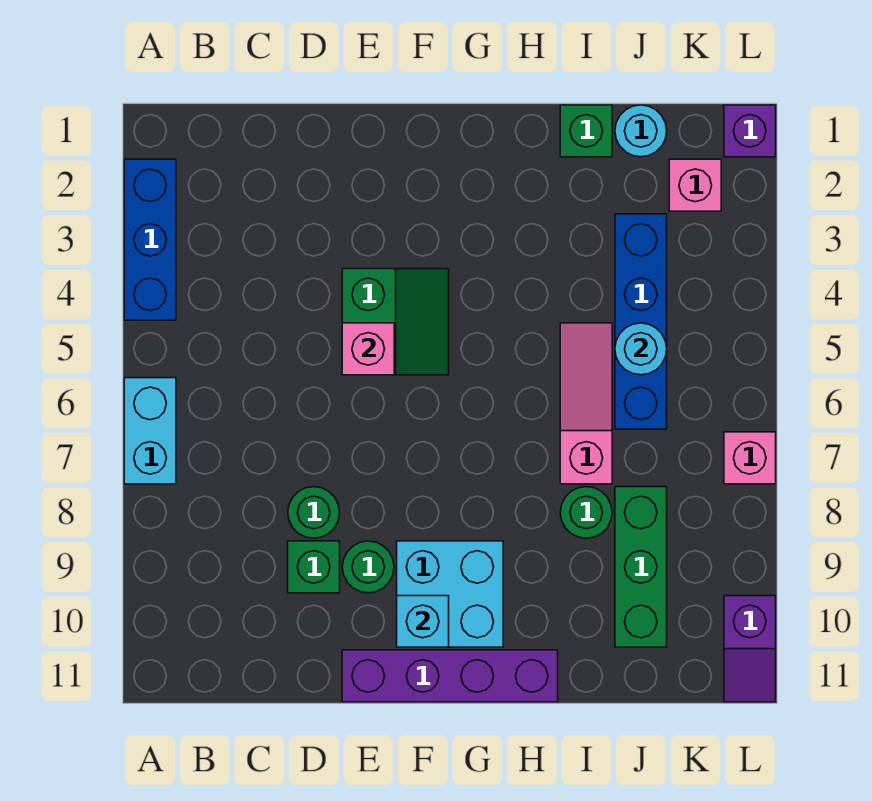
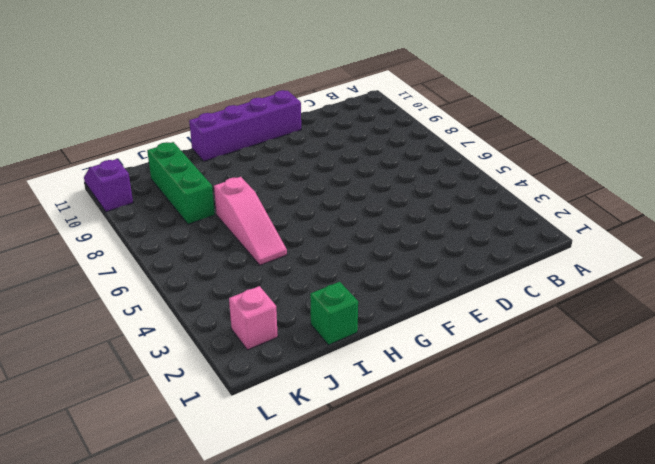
none -> blue 1x3 brick [124,159,176,320]
none -> cyan 1x2 brick [124,378,176,484]
none -> green 1x1 round brick [288,487,340,538]

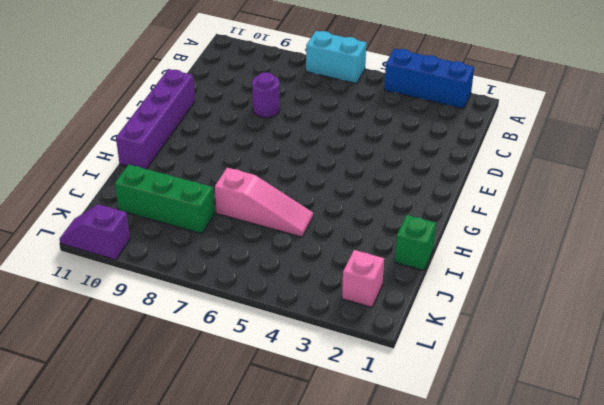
purple 1x1 round brick [252,72,280,118] -> green 1x1 round brick [288,487,340,538]
none -> green 1x1 brick [288,541,340,593]
none -> green 2x2 slope [342,269,449,375]
none -> green 1x1 round brick [342,541,394,593]

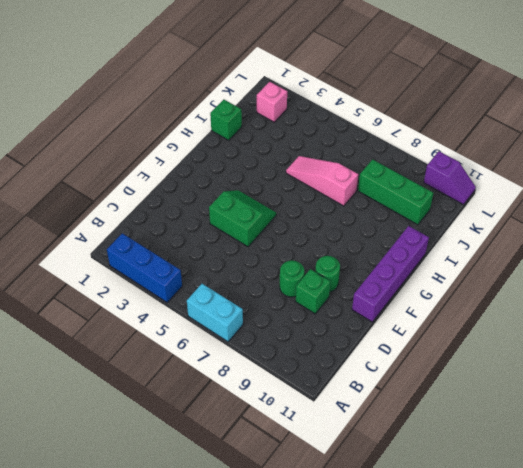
none -> cyan 2x2 brick [397,541,503,647]
none -> green 1x1 round brick [560,487,612,538]
none -> cyan 1x1 round brick [615,105,667,157]

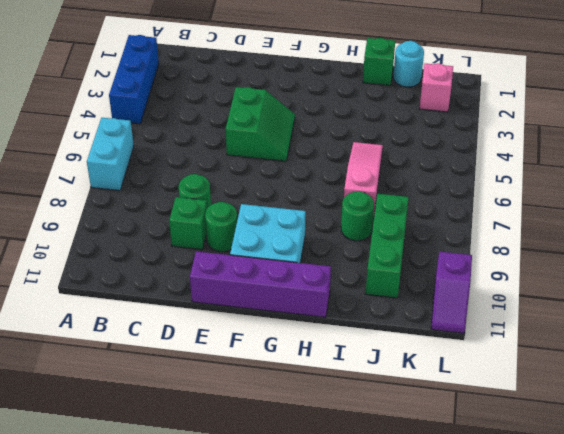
none -> blue 1x4 brick [615,214,667,429]
none -> purple 1x1 brick [724,105,776,157]
none -> pink 1x1 brick [724,432,776,484]

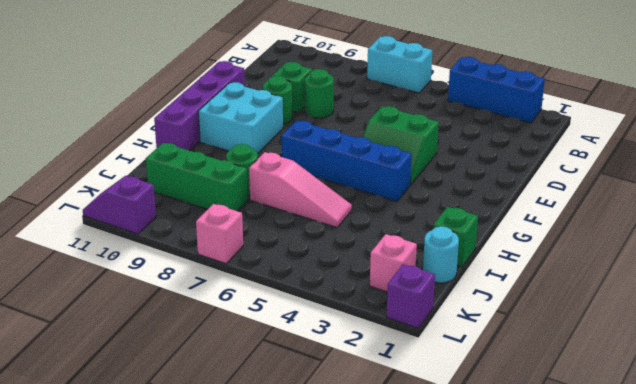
blue 1x4 brick [282,121,412,202] -> blue 1x4 brick moved to [615,214,667,429]
none -> pink 1x1 brick [342,323,394,375]
none -> cyan 1x1 brick [397,596,449,647]
none -> cyan 1x1 round brick [615,323,667,375]

